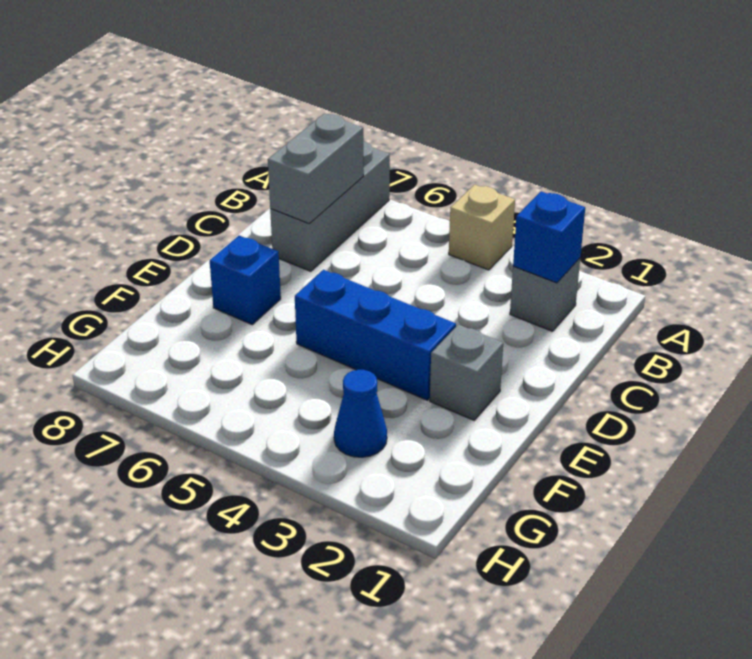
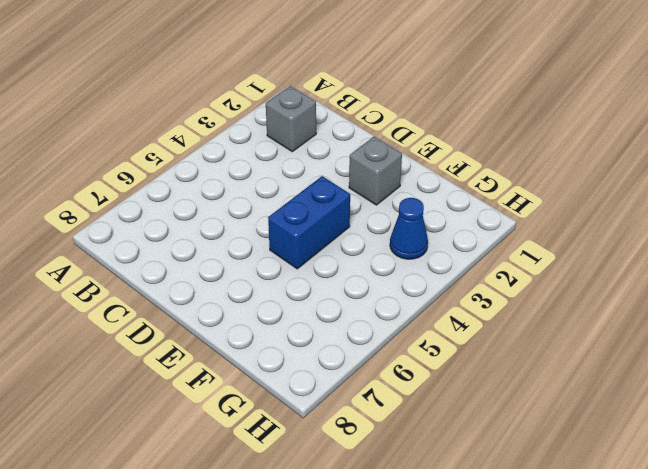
blue 1x2 brick [268,176,350,269] -> blue 1x3 brick [295,270,456,400]
none -> tan 1x1 brick [449,185,515,270]
none -> grey 1x3 brick [270,142,390,271]

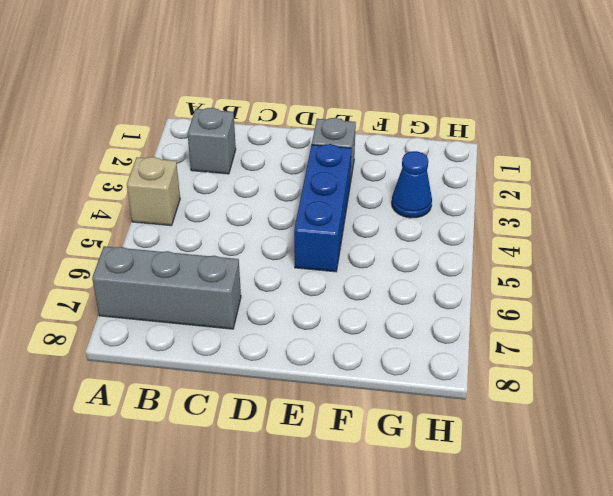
none -> blue 1x1 brick [210,236,281,325]
none -> blue 1x1 brick [513,191,585,283]

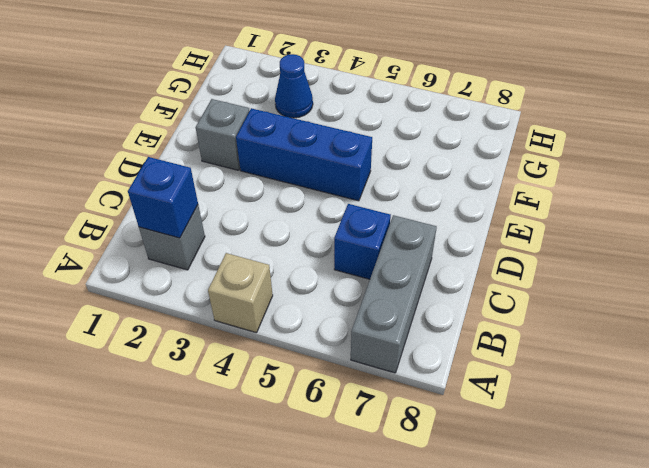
blue 1x1 brick [334,204,391,279] -> blue 1x1 brick moved to [210,236,281,325]
none -> grey 1x2 brick [268,114,364,223]

